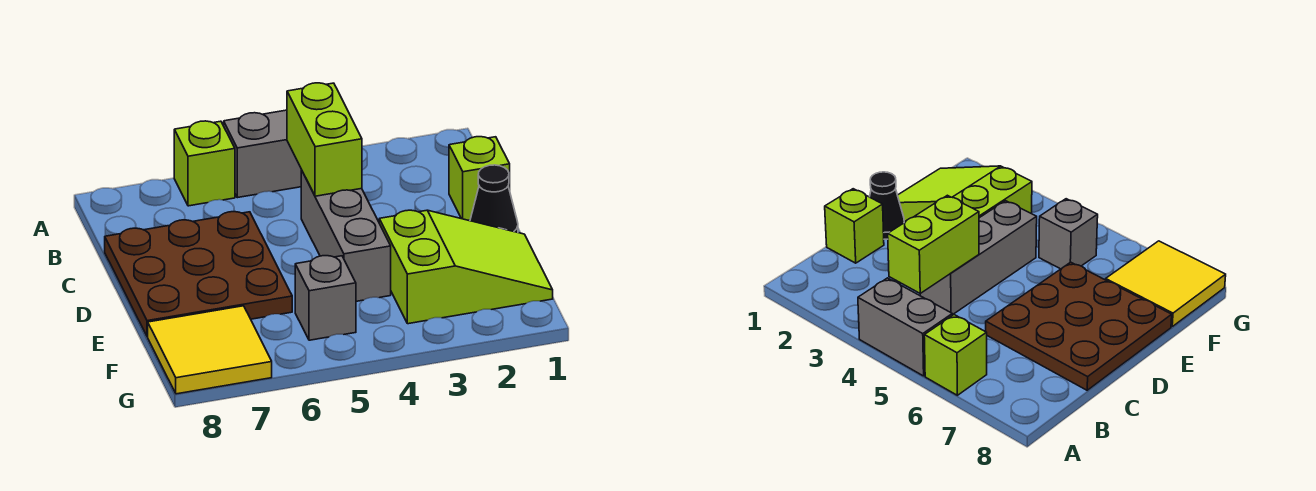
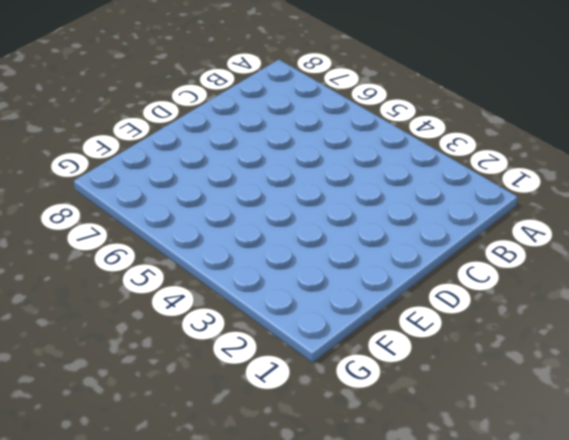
none -> grey 1x2 brick [224,110,302,198]
none -> lime 1x1 brick [174,121,235,206]

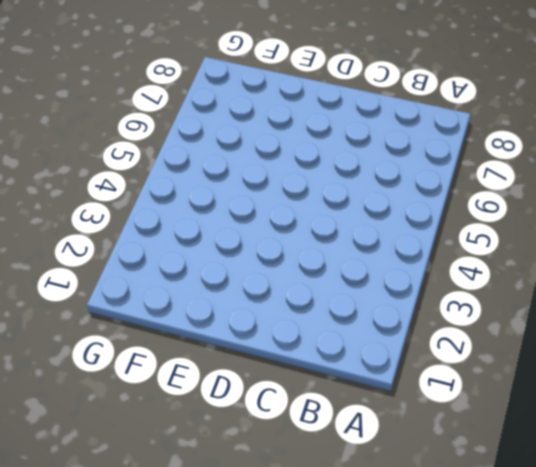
none -> grey 1x2 brick [224,110,302,198]
none -> lime 1x1 brick [174,121,235,206]

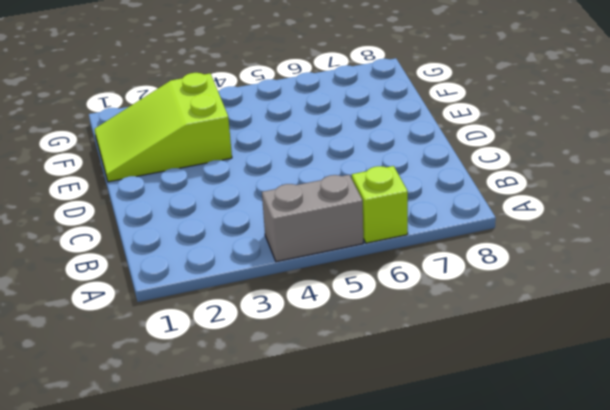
none -> lime 1x1 brick [449,137,510,220]
none -> grey 1x3 brick [301,170,391,301]

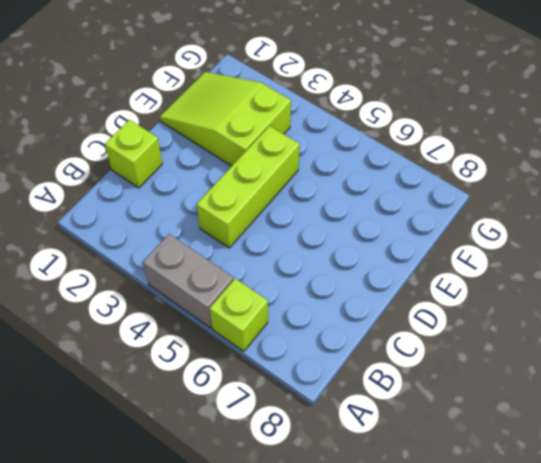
lime 1x3 brick [197,126,300,248] -> grey 1x3 brick [301,170,391,301]
none -> brown 3x3 plate [105,212,292,337]
none -> black 1x1 cone [470,165,518,232]

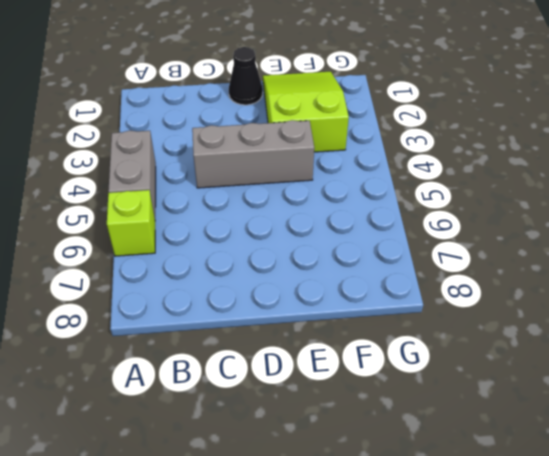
none -> lime 1x1 brick [449,137,510,220]
none -> brown 3x3 plate [105,212,292,337]

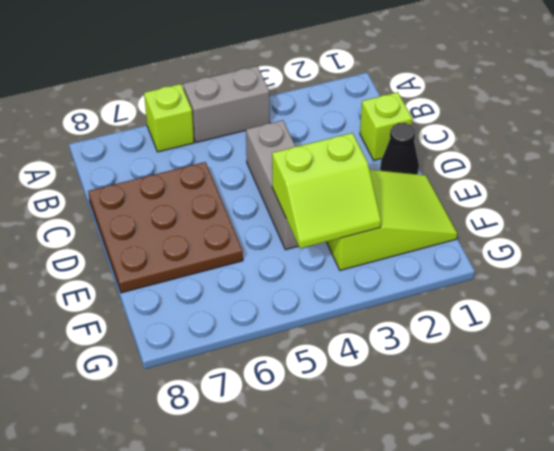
lime 2x2 slope [272,133,381,249] -> none
none -> grey 1x1 brick [295,256,356,340]
none -> yellow 2x2 tile [148,306,272,394]

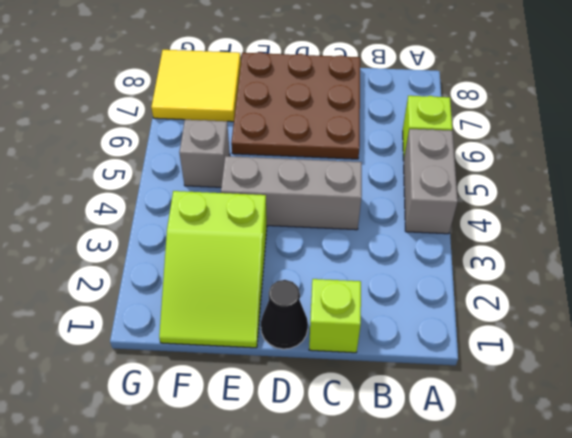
none -> lime 1x2 brick [287,83,362,196]

